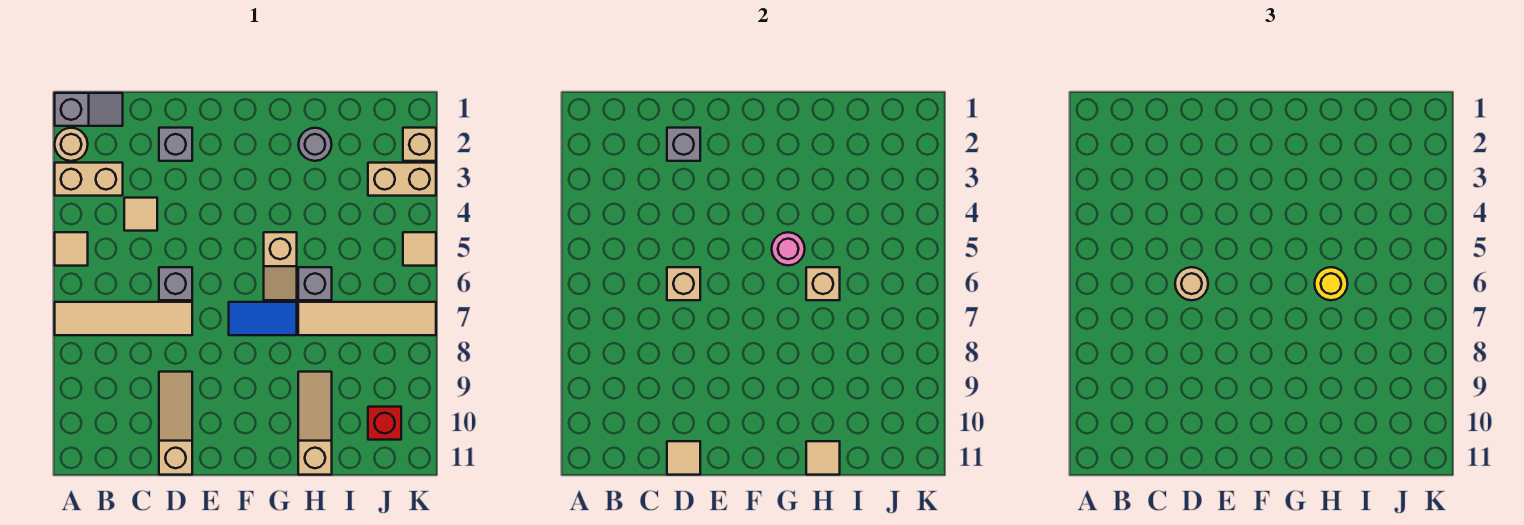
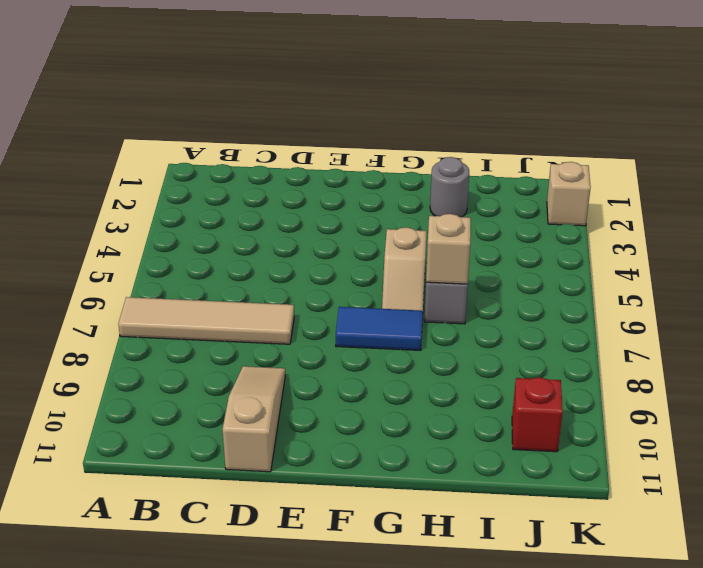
none -> grey 1x2 slope [55,93,123,126]
none -> tan 1x1 round brick [55,128,88,161]
none -> tan 1x2 brick [55,163,123,196]

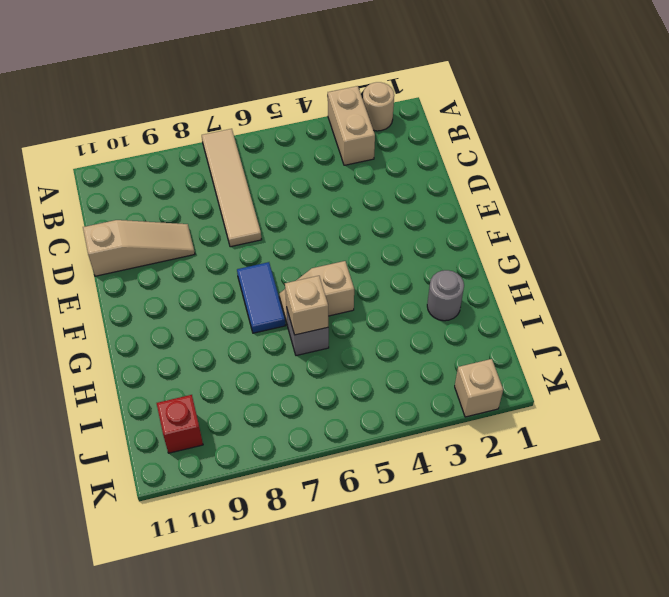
none -> grey 1x2 slope [55,93,123,126]
none -> tan 1x1 tile [55,232,88,266]
none -> tan 1x1 tile [124,198,157,231]

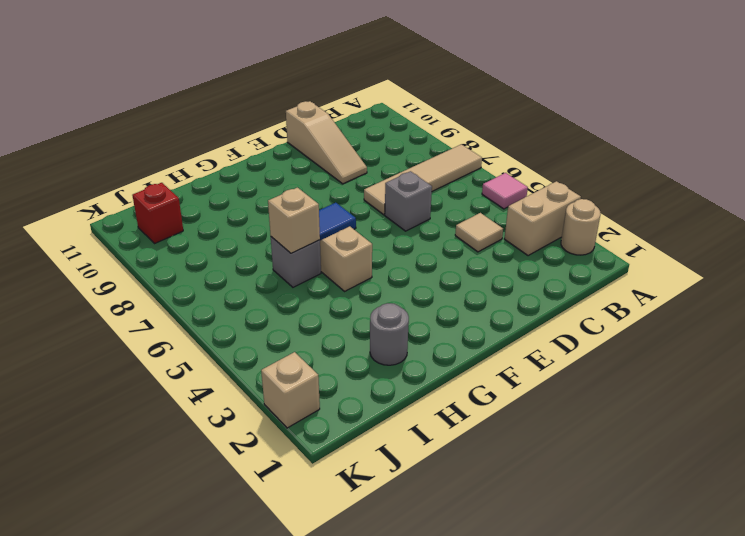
pink 1x1 tile [482,173,528,209] -> tan 1x1 tile [55,232,88,266]
none -> grey 1x2 slope [55,93,123,126]
none -> grey 1x1 brick [159,128,192,161]
none -> tan 1x4 tile [298,302,436,335]

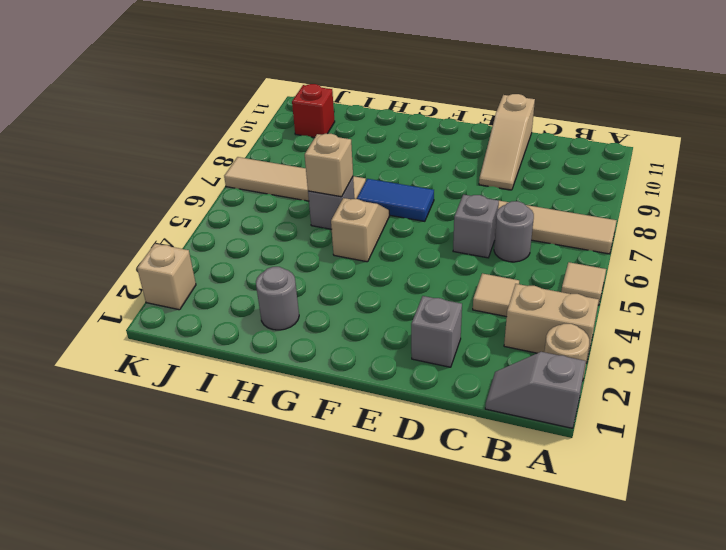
grey 1x1 round brick [494,201,534,262] -> none
none -> tan 1x3 slope [298,372,332,475]
none -> tan 1x2 brick [368,163,436,196]
none -> tan 1x1 tile [403,232,436,266]

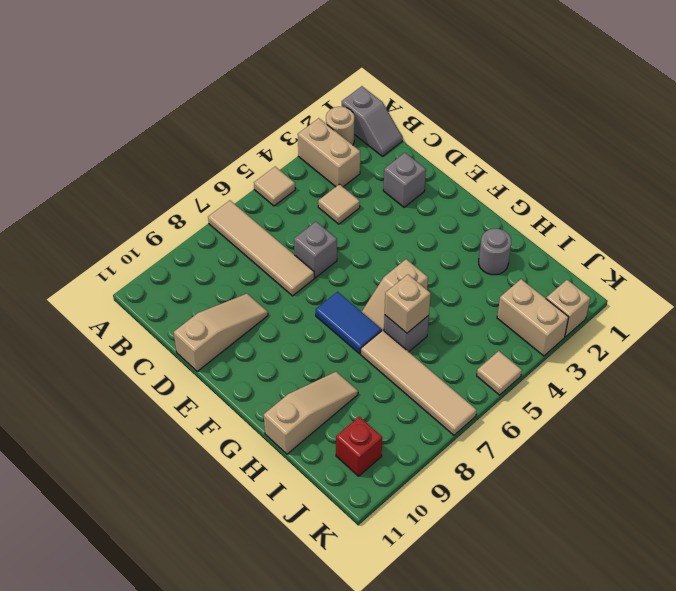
none -> grey 1x1 brick [667,128,700,161]
none -> tan 1x1 brick [667,267,700,300]
none -> tan 1x1 tile [667,441,700,475]

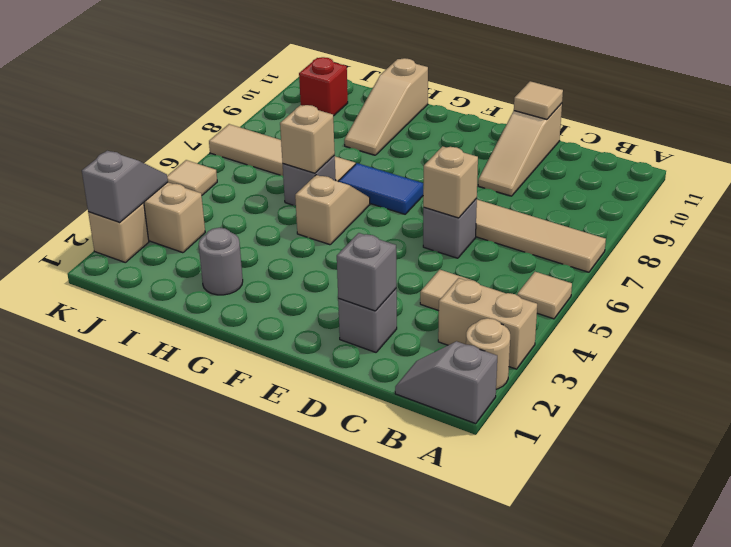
grey 1x2 slope [82,151,168,222] -> none
none -> pink 1x1 round brick [772,232,805,265]
none -> tan 1x1 tile [806,441,840,475]
none -> tan 1x1 round brick [1175,267,1208,300]

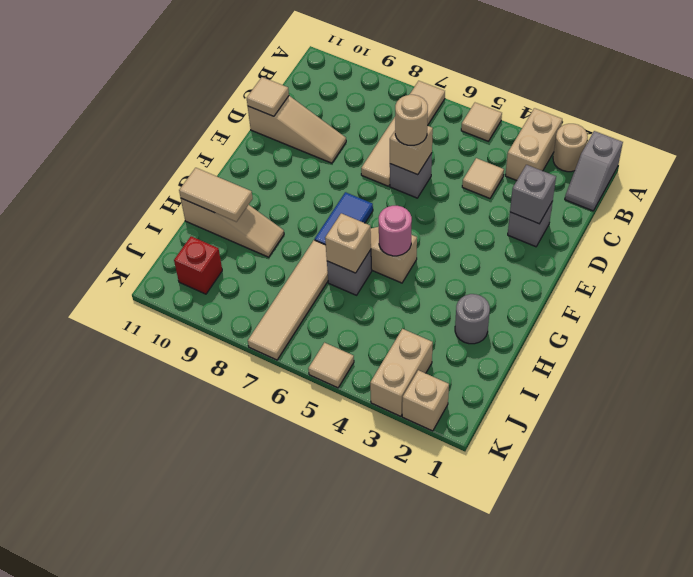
tan 1x2 tile [179,168,253,222] -> tan 1x1 tile [806,441,840,475]
none -> yellow 1x1 round brick [1314,267,1348,300]

